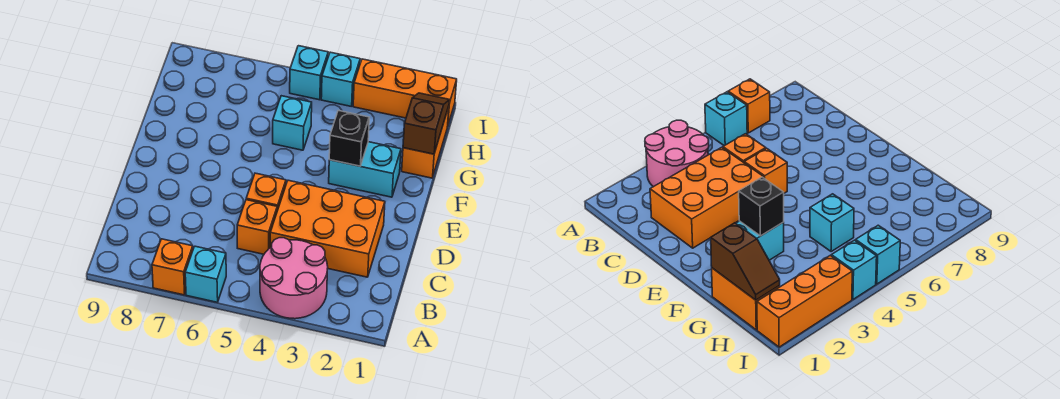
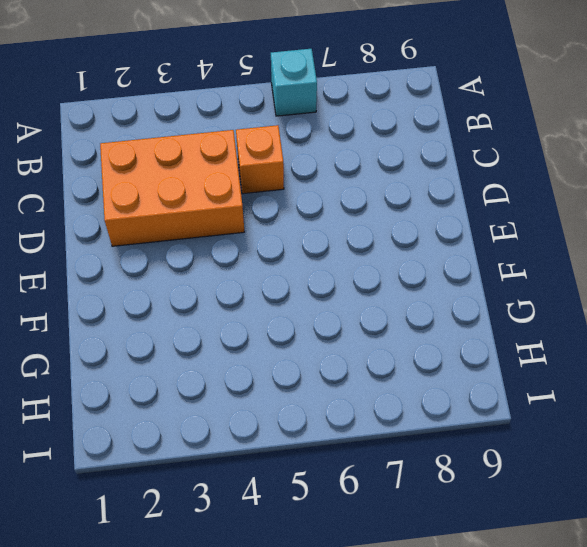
none -> pink 2x2 round brick [260,238,328,319]
none -> orange 1x1 brick [152,239,193,295]
none -> orange 1x1 brick [246,173,286,210]

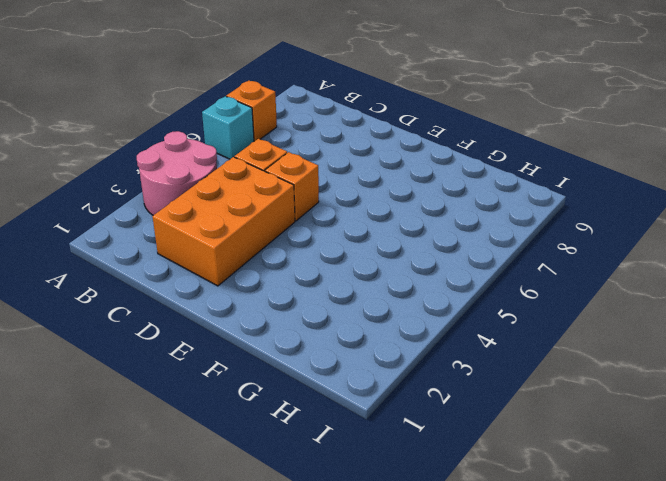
none -> cyan 1x2 brick [329,142,401,197]
none -> orange 1x2 brick [402,106,449,178]
none -> cyan 1x1 brick [273,96,312,150]

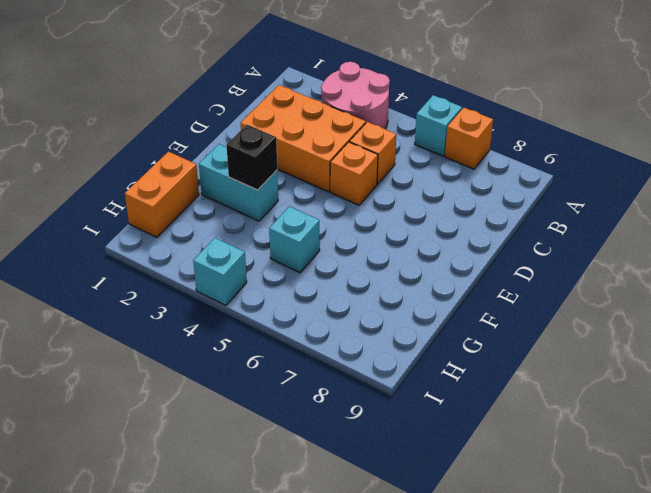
none -> orange 1x3 brick [353,59,457,124]
none -> cyan 1x1 brick [290,46,328,100]
none -> brown 1x2 slope [403,93,450,154]

